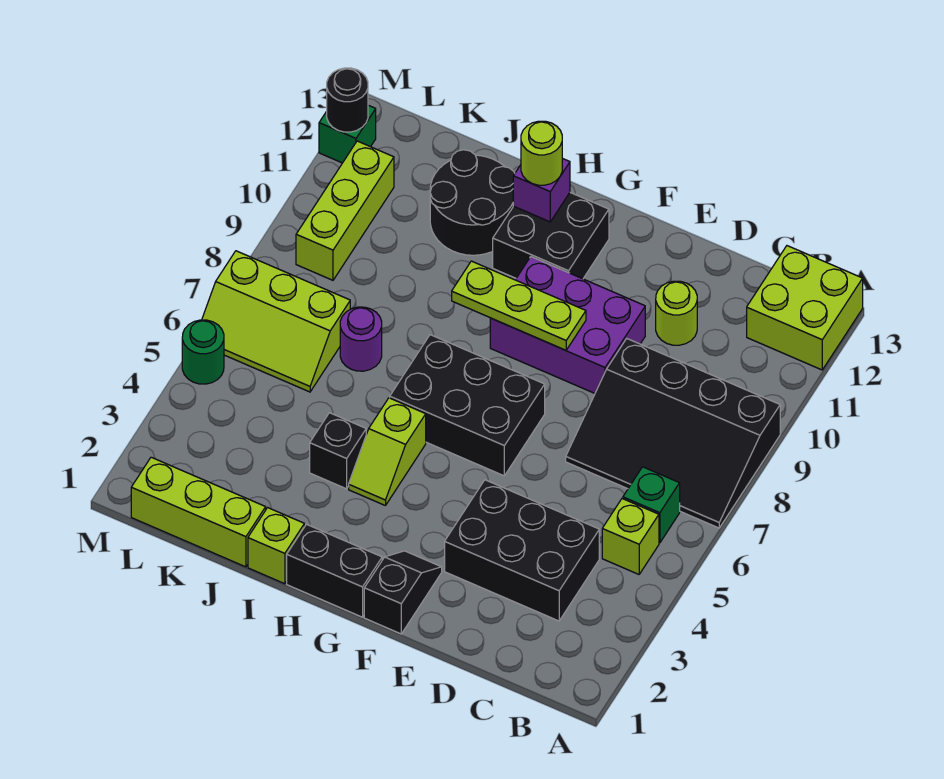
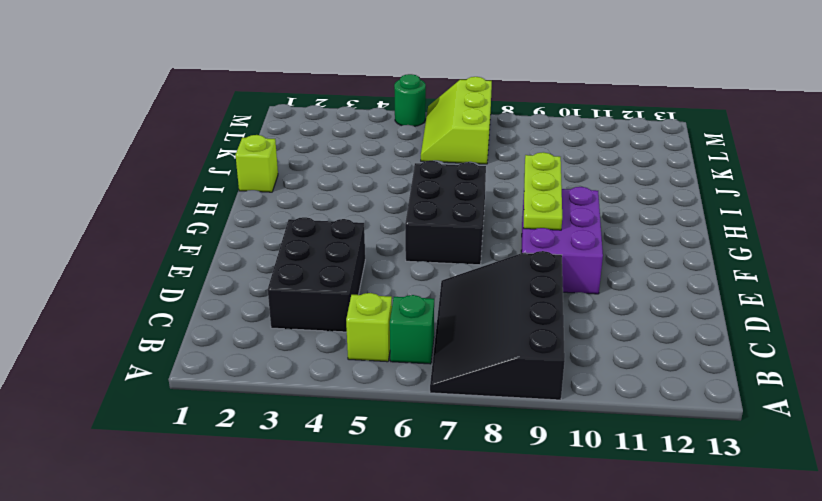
none -> lime 2x2 brick [747,246,863,370]
none -> lime 1x1 round brick [656,281,697,345]
none -> black 1x2 slope [364,551,442,634]

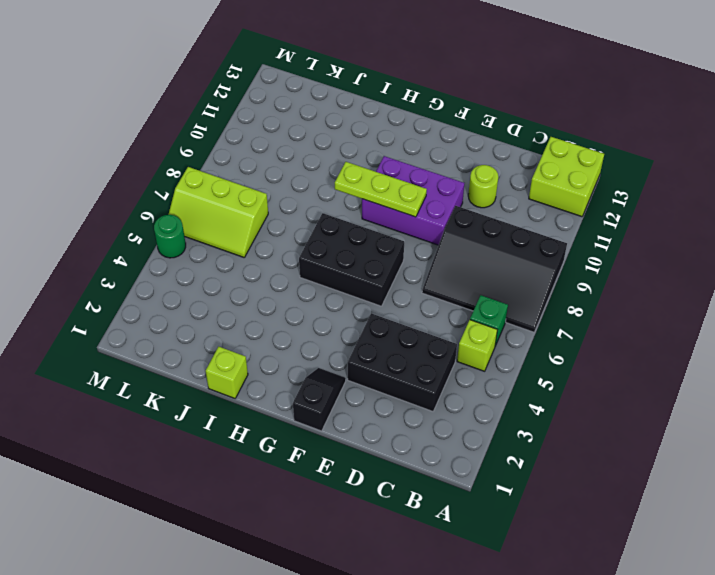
none -> black 1x2 brick [287,524,382,617]
none -> black 2x2 brick [493,193,609,279]
none -> lime 1x2 slope [349,398,426,506]

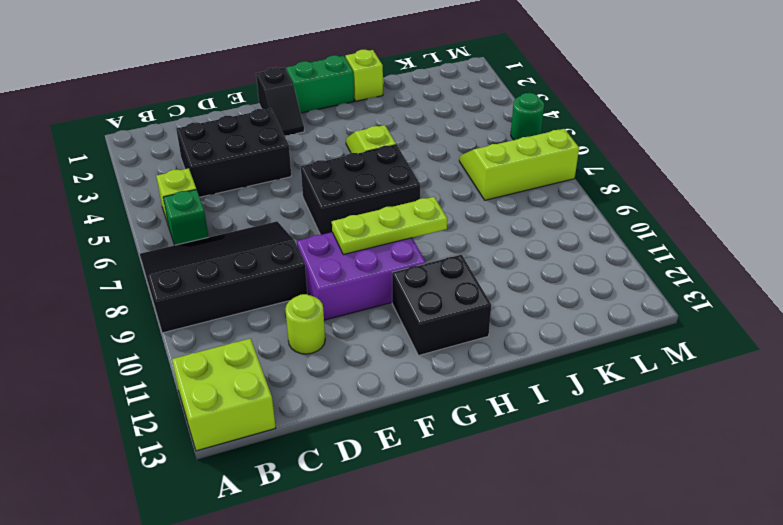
green 1x2 brick [286,55,354,113] -> black 1x2 brick [287,524,382,617]
none -> black 1x1 brick [310,413,366,489]
none -> black 2x2 round brick [430,150,515,255]
none -> lime 1x3 brick [131,457,266,567]

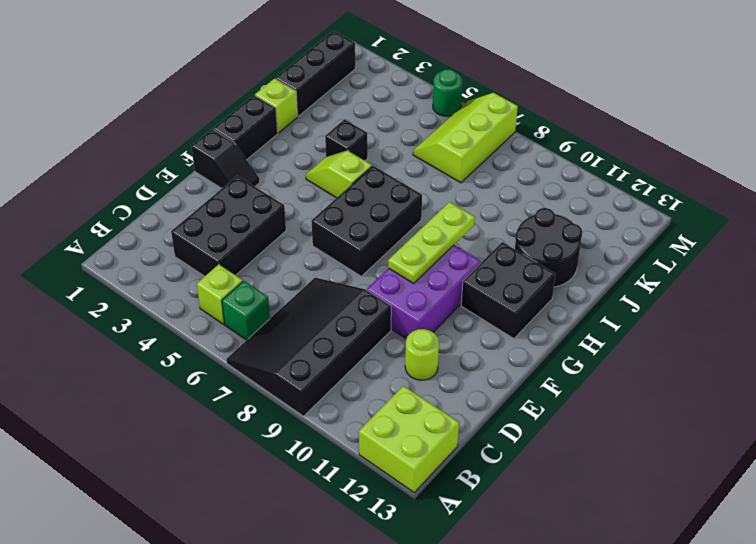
black 1x3 brick [275,31,355,116] -> lime 1x3 brick [131,457,266,567]
none -> purple 1x1 round brick [340,307,382,371]
none -> lime 1x3 brick [296,141,394,280]
none -> green 1x1 brick [319,105,376,163]

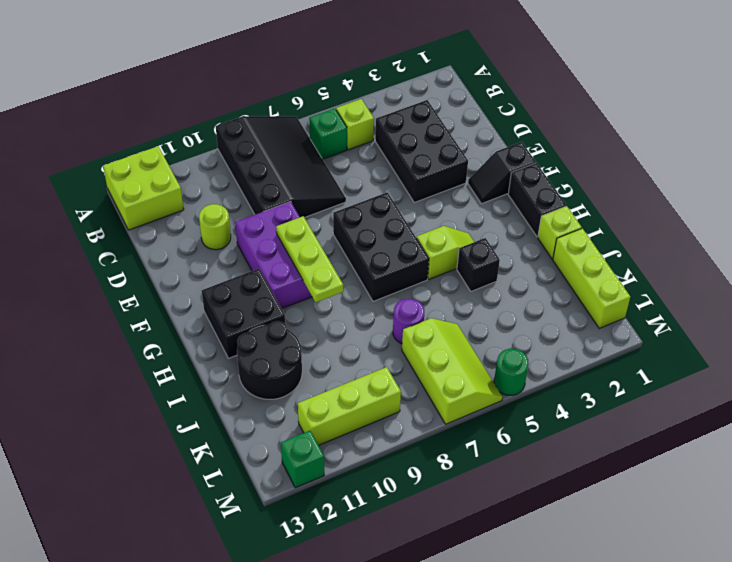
none -> purple 1x1 brick [513,158,570,222]
none -> black 1x1 round brick [327,68,368,132]
none -> lime 1x1 round brick [521,121,562,185]

